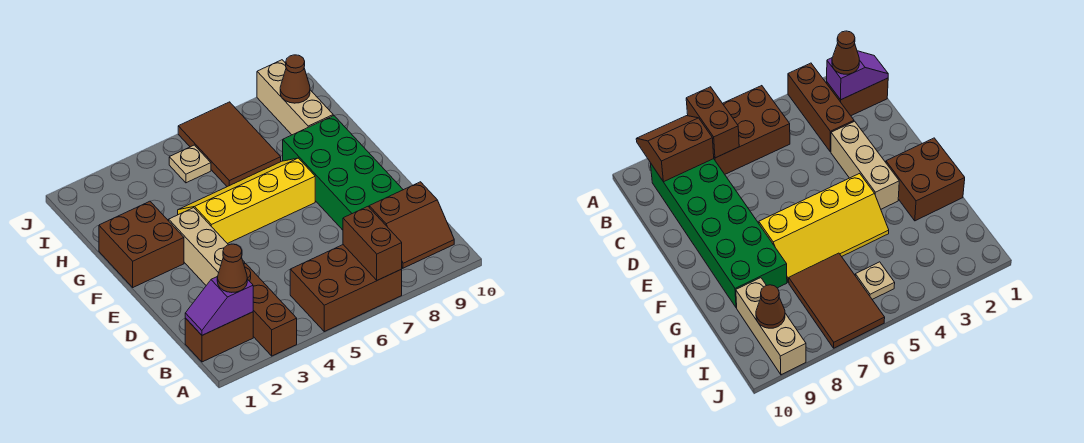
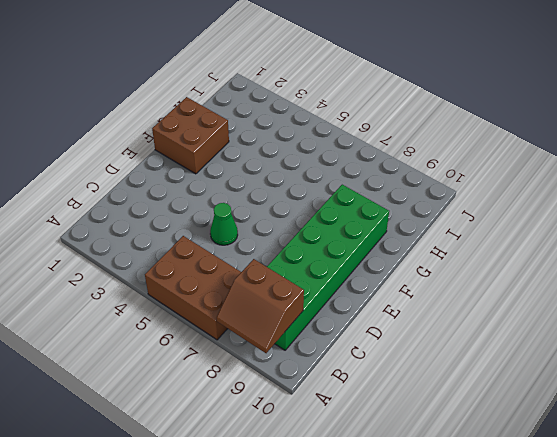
green 1x1 cone [210,203,238,245] -> none
none -> brown 1x3 brick [244,263,297,356]
none -> brown 1x2 brick [185,312,253,362]
none -> tan 1x3 brick [169,208,245,285]

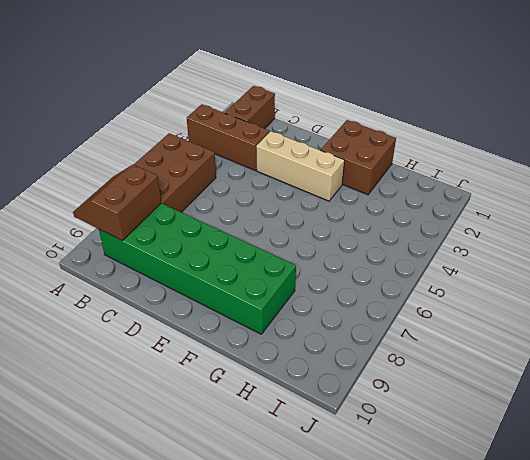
none -> yellow 2x4 slope [178,158,315,244]
none -> brown 2x3 tile [178,102,281,187]
none -> tan 1x3 brick [257,60,333,135]

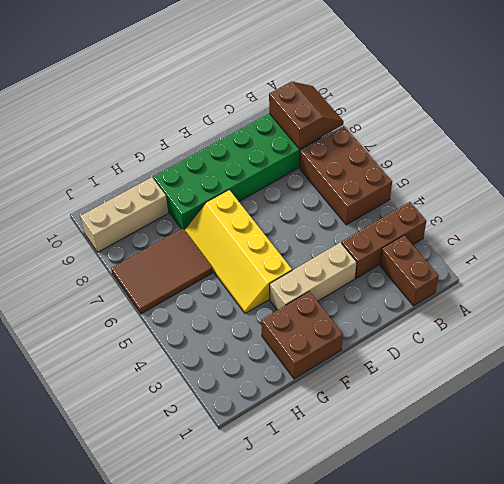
none -> tan 1x1 plate [169,145,211,183]
none -> brown 1x2 brick [343,207,402,280]
none -> purple 1x2 slope [185,276,253,335]

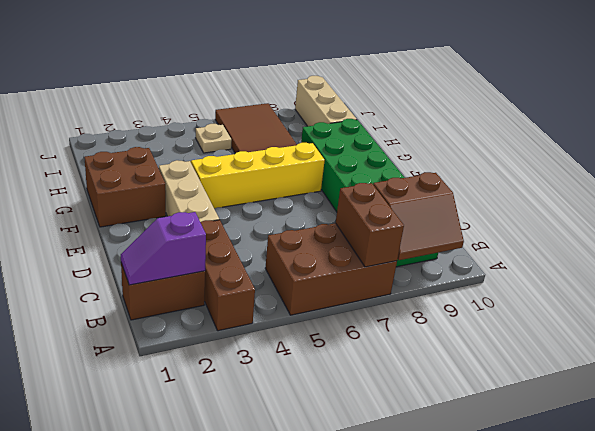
none -> brown 1x1 cone [280,55,310,103]
none -> brown 1x1 cone [217,244,247,292]

